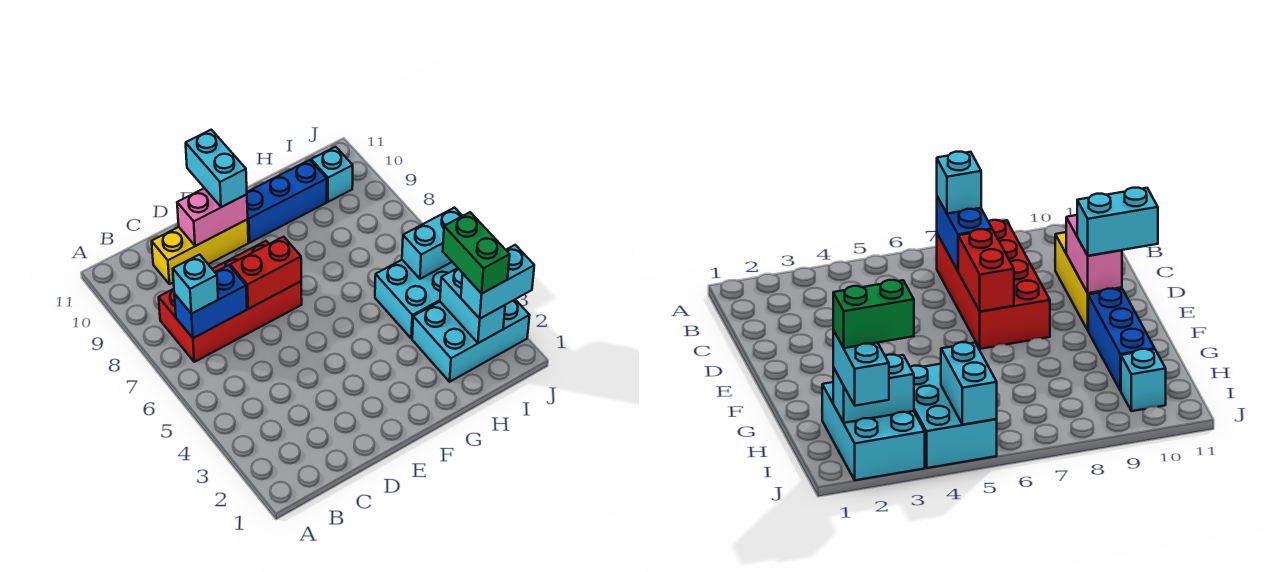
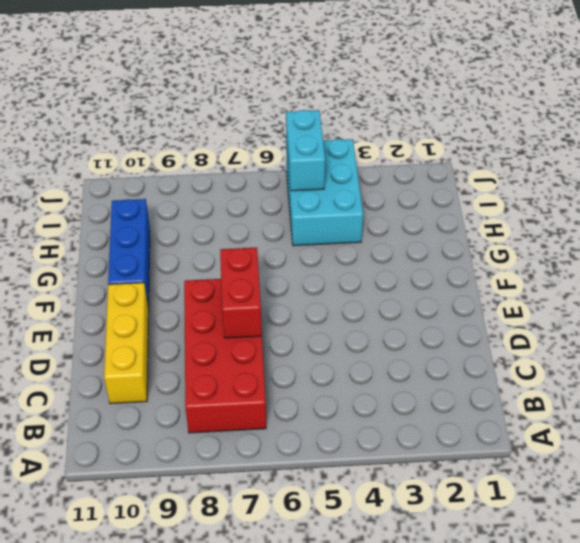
none -> cyan 2x3 brick [412,300,530,382]
none -> cyan 1x1 brick [311,147,353,202]
none -> blue 1x2 brick [174,265,247,338]

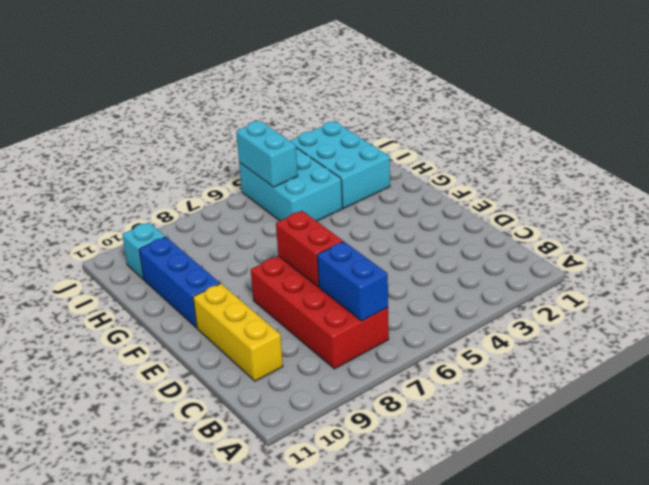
none -> pink 1x2 brick [177,188,248,246]
none -> cyan 1x2 brick [440,268,505,343]
none -> cyan 1x1 brick [173,254,218,314]

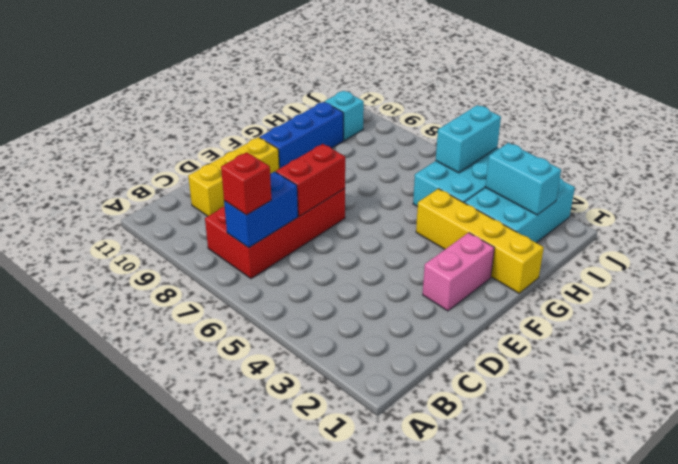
red 1x1 brick [221,152,271,215] -> cyan 1x1 brick [173,254,218,314]
pink 1x2 brick [423,233,494,311] -> pink 1x2 brick moved to [177,188,248,246]
yellow 1x4 brick [416,189,544,293] -> none
none -> cyan 1x2 brick [186,130,247,207]
none -> cyan 1x2 brick [461,245,534,319]
none -> green 1x2 brick [443,212,510,294]

